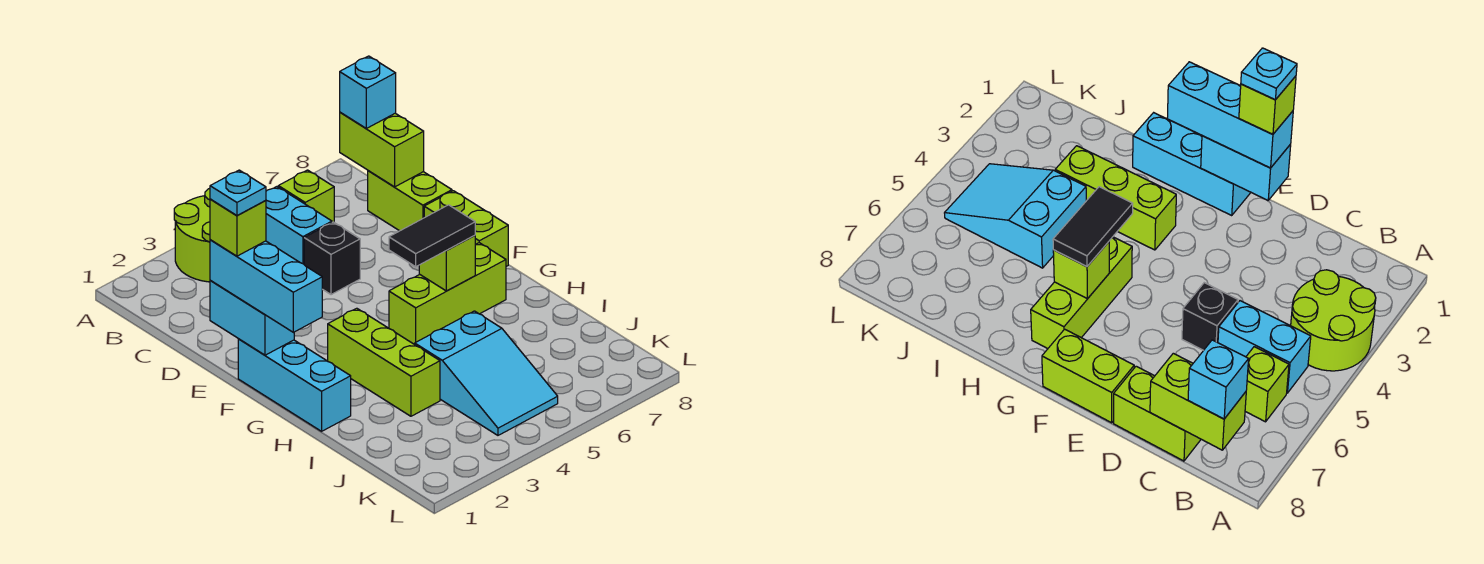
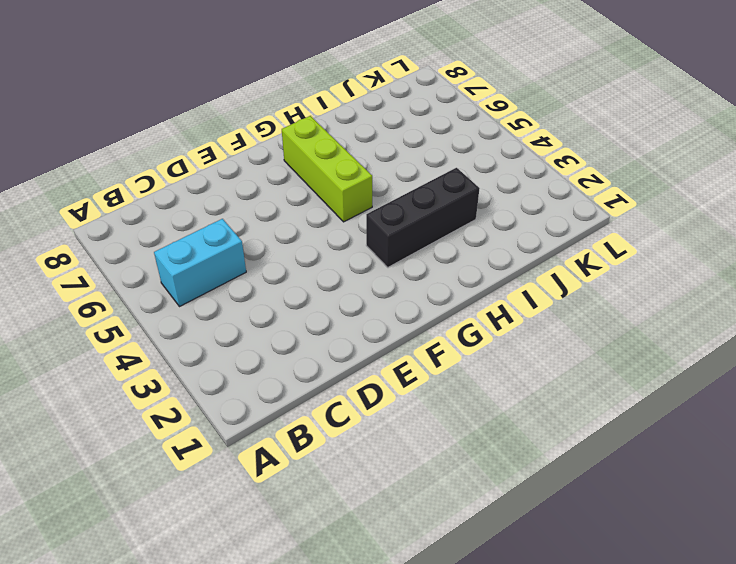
black 1x3 brick [366,168,480,267] -> lime 1x3 brick [328,308,440,416]
none -> lime 2x2 round brick [174,188,210,282]
none -> lime 1x1 brick [278,170,334,222]
none -> lime 1x2 brick [368,171,452,231]

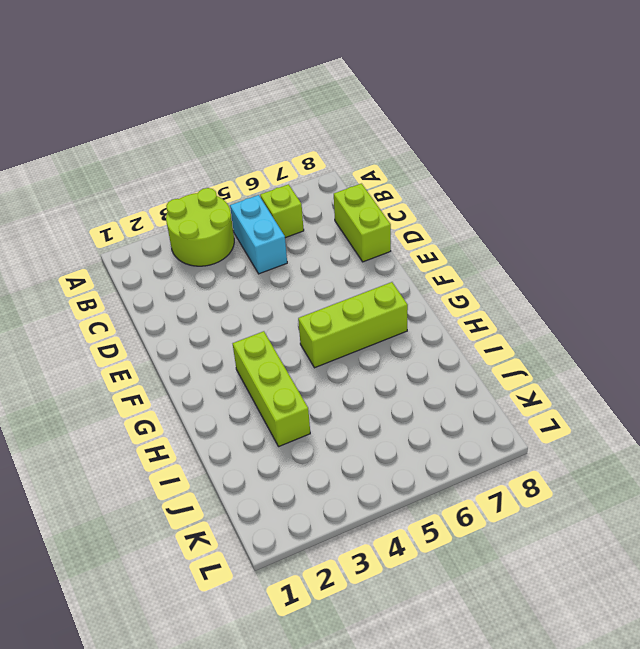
none -> black 1x1 brick [304,222,360,295]
none -> lime 1x2 brick [424,191,508,266]
none -> cyan 1x3 brick [238,339,351,431]

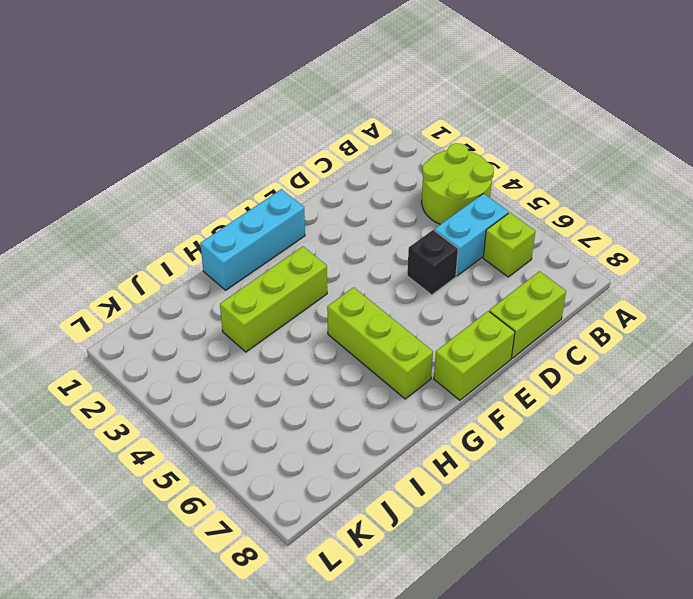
none -> cyan 2x3 slope [415,311,558,435]
none -> lime 1x2 brick [340,112,424,187]
none -> cyan 1x2 brick [210,280,294,355]

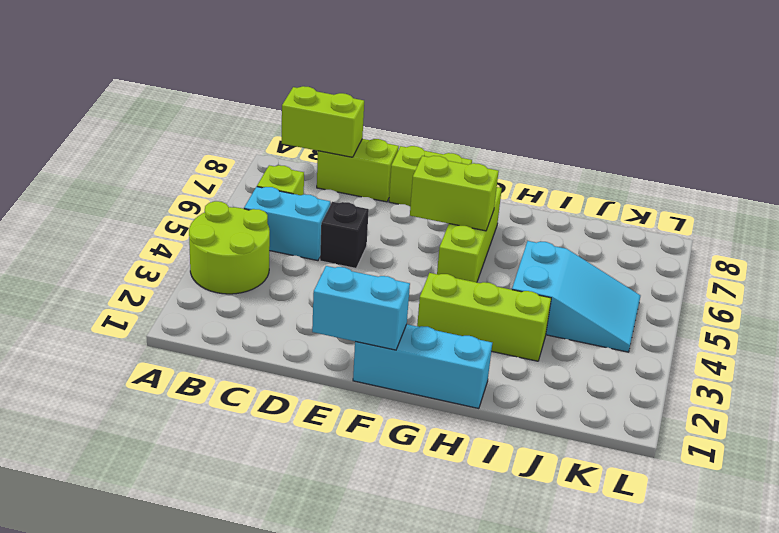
lime 1x2 brick [410,156,499,231] -> lime 1x1 brick [419,236,475,291]
none -> cyan 1x1 brick [340,56,396,128]
none -> cyan 1x3 brick [210,240,322,332]
none -> black 1x2 tile [389,205,475,267]

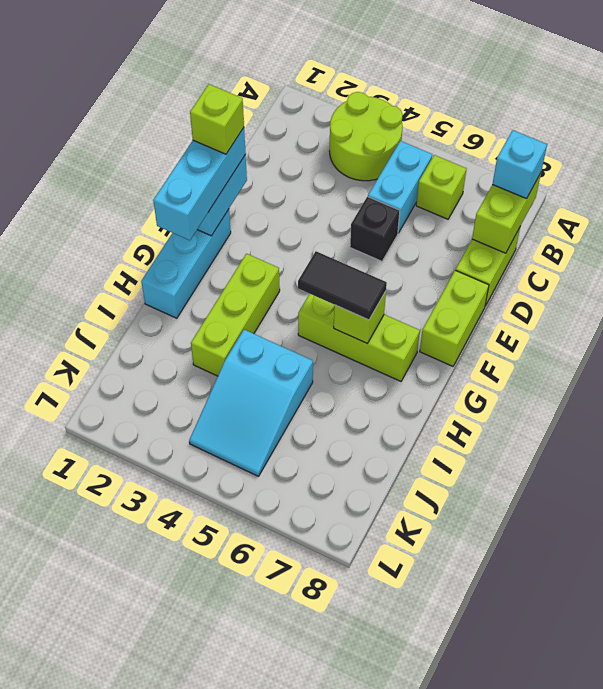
none -> cyan 1x1 plate [210,170,266,215]

